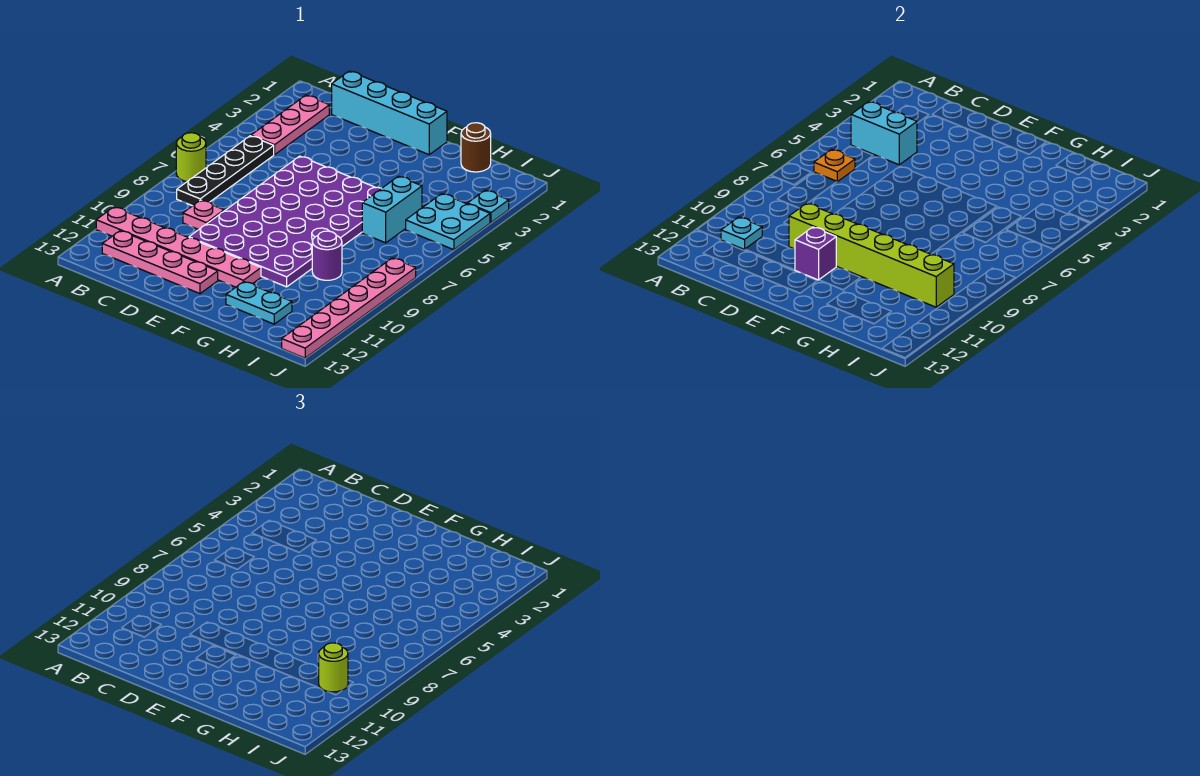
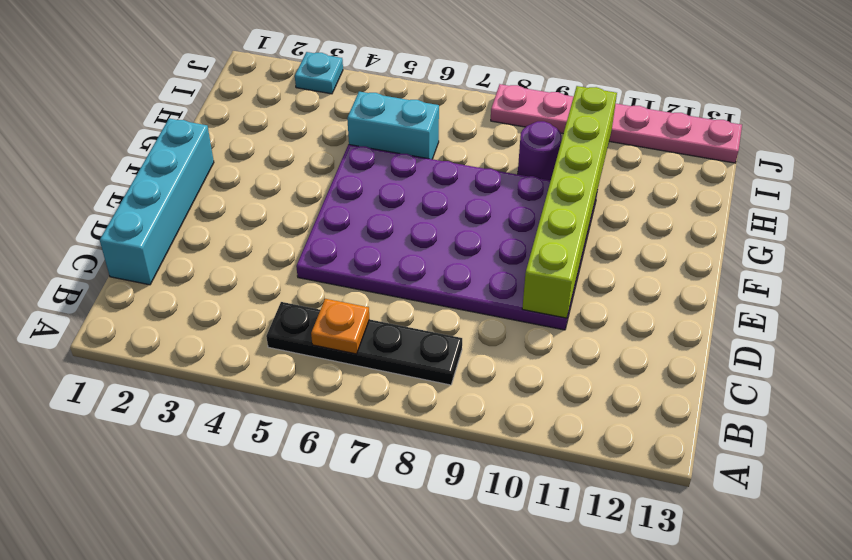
none -> lime 1x1 round brick [176,133,206,182]
none -> pink 1x6 plate [96,207,261,287]
none -> pink 1x3 plate [251,95,329,155]

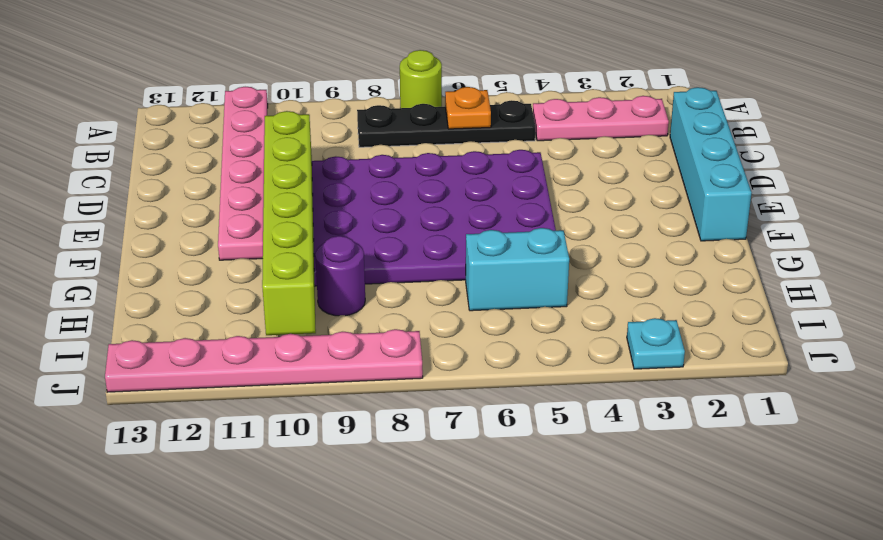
none -> pink 1x4 plate [102,231,218,294]
none -> pink 1x1 plate [183,200,224,229]
none -> cyan 1x2 plate [226,282,292,324]

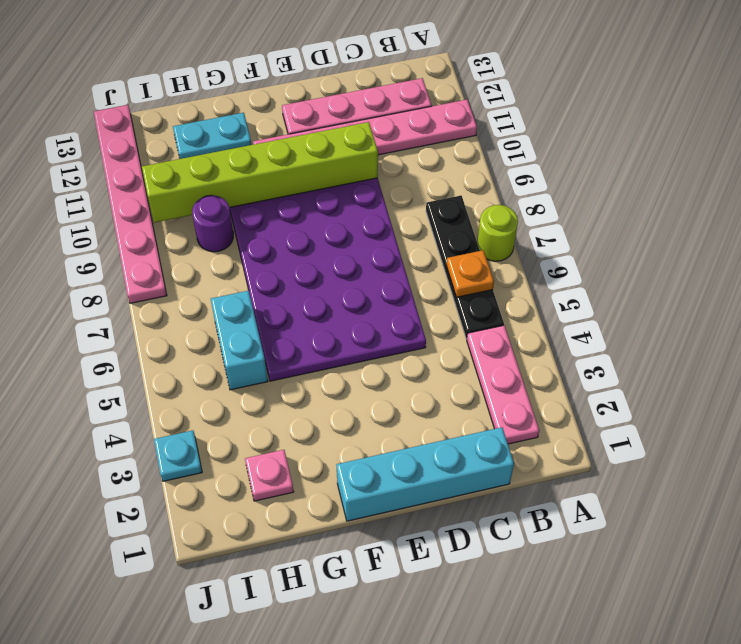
pink 1x1 plate [245,450,294,501] -> pink 1x1 plate moved to [183,200,224,229]
none -> brown 1x1 round brick [461,123,491,172]
none -> cyan 2x2 plate [406,194,490,250]
none -> cyan 1x2 brick [851,102,917,165]

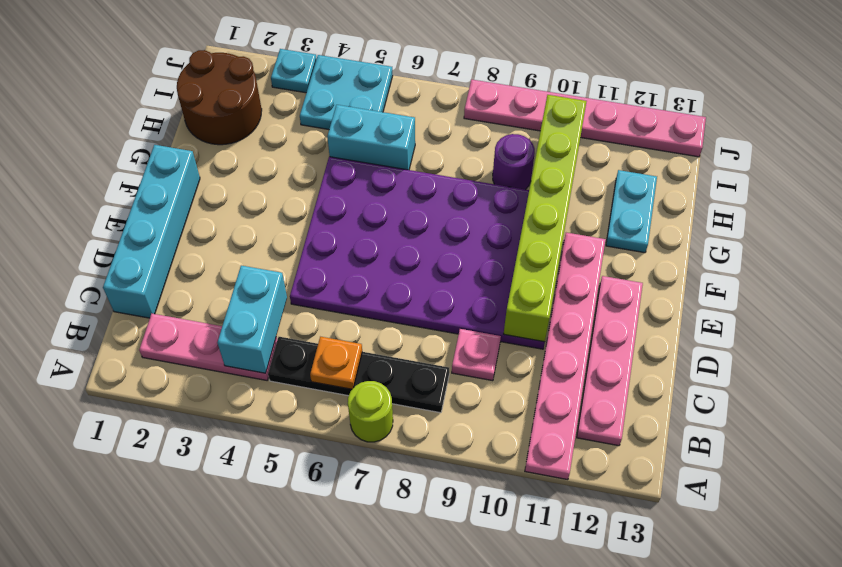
brown 2x2 round brick [177,50,262,145] -> brown 1x1 round brick [461,123,491,172]
none -> cyan 1x1 plate [721,217,762,250]
none -> purple 1x1 brick [795,227,836,280]
none -> lime 1x1 round brick [319,643,348,692]

